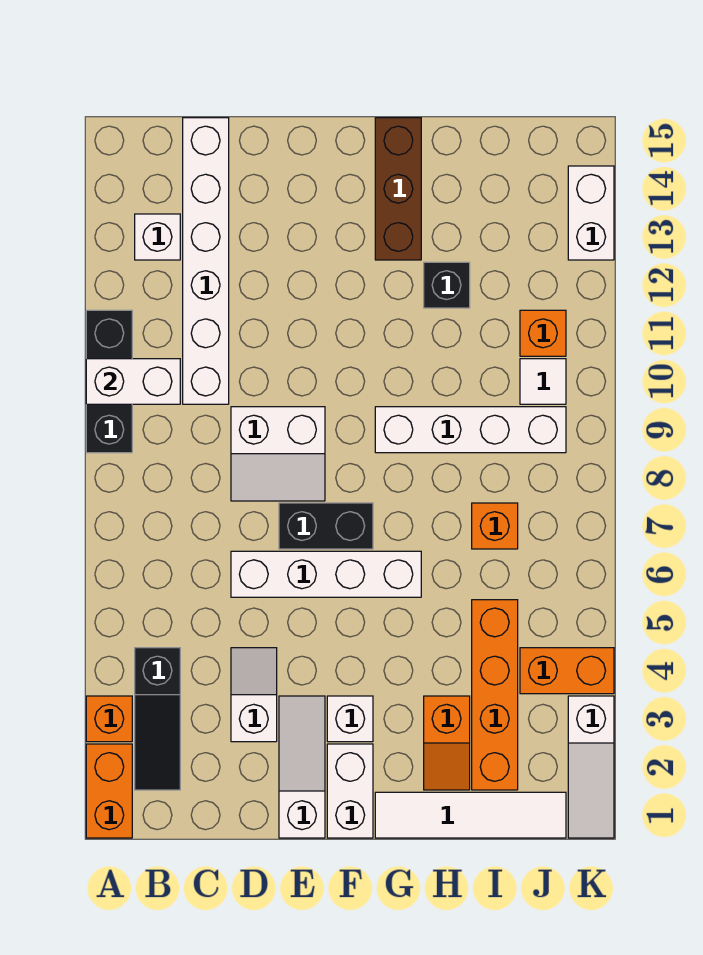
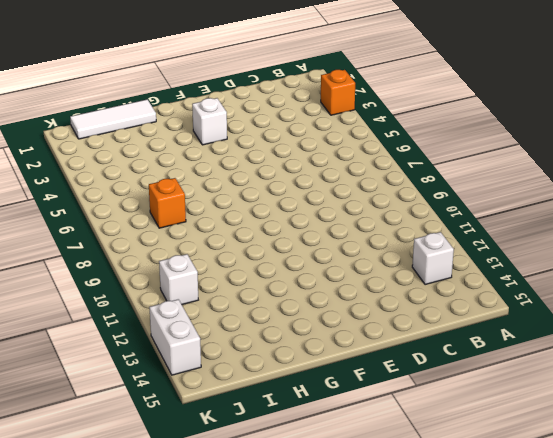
white 1x3 tile [70,99,156,139] -> white 1x4 tile [375,792,566,838]
white 1x1 brick [159,254,198,304] -> orange 1x1 brick [520,310,566,356]
none -> orange 1x2 brick [86,744,132,838]
none -> black 1x3 brick [86,310,132,453]
none -> black 1x3 slope [135,648,180,790]

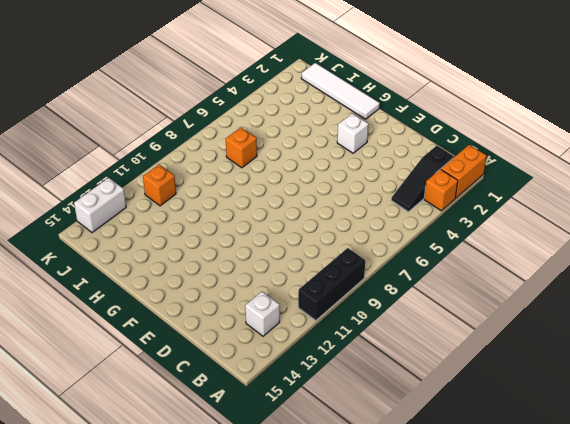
black 1x3 slope [391,146,454,212] -> black 1x3 slope turned to [135,648,180,790]
none -> white 1x6 brick [183,118,229,404]
none -> white 1x2 slope [231,648,277,742]
none -> white 1x4 brick [231,551,421,597]

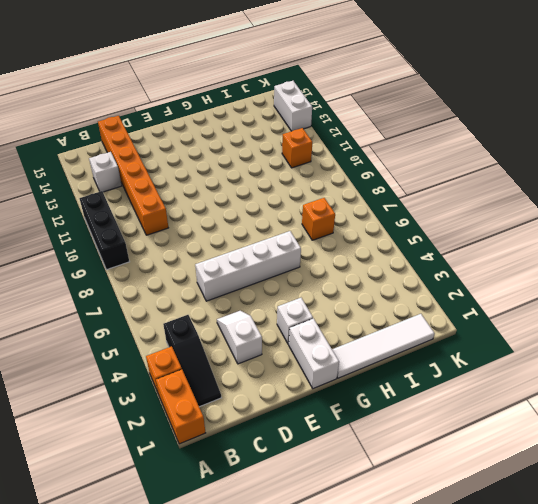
orange 1x6 brick [98,116,168,235] -> white 1x6 brick [183,118,229,404]
none -> white 2x2 slope [231,407,325,501]
none -> white 1x3 slope [279,696,325,838]
none -> black 1x2 brick [279,503,373,549]

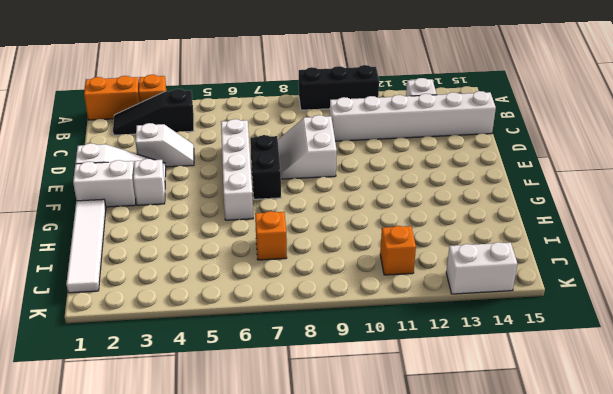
none -> white 1x4 brick [375,407,566,453]
none -> brown 1x3 brick [375,118,421,260]
none -> orange 1x2 slope [424,696,470,790]

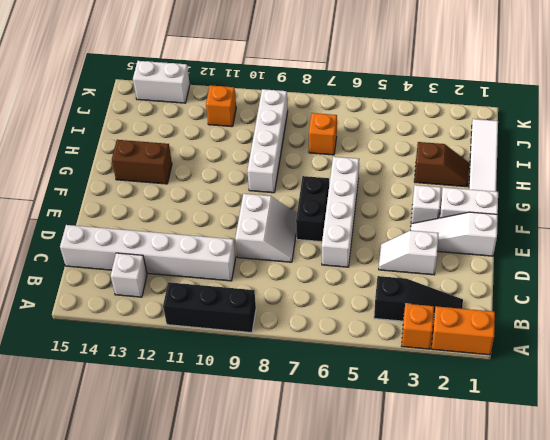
brown 1x2 brick [112,140,172,184] -> brown 1x3 brick [375,118,421,260]
brown 1x2 slope [414,142,469,187] -> orange 1x2 slope [424,696,470,790]
none -> black 1x1 brick [424,262,470,308]
none -> orange 1x4 brick [472,600,518,790]
none -> orange 1x2 brick [520,648,614,694]

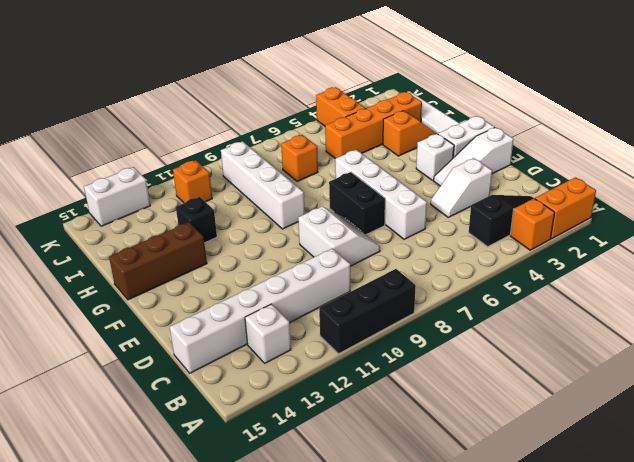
none -> white 1x1 tile [520,359,566,404]
none -> white 1x3 slope [568,696,614,838]
none -> white 1x2 brick [86,359,180,404]

